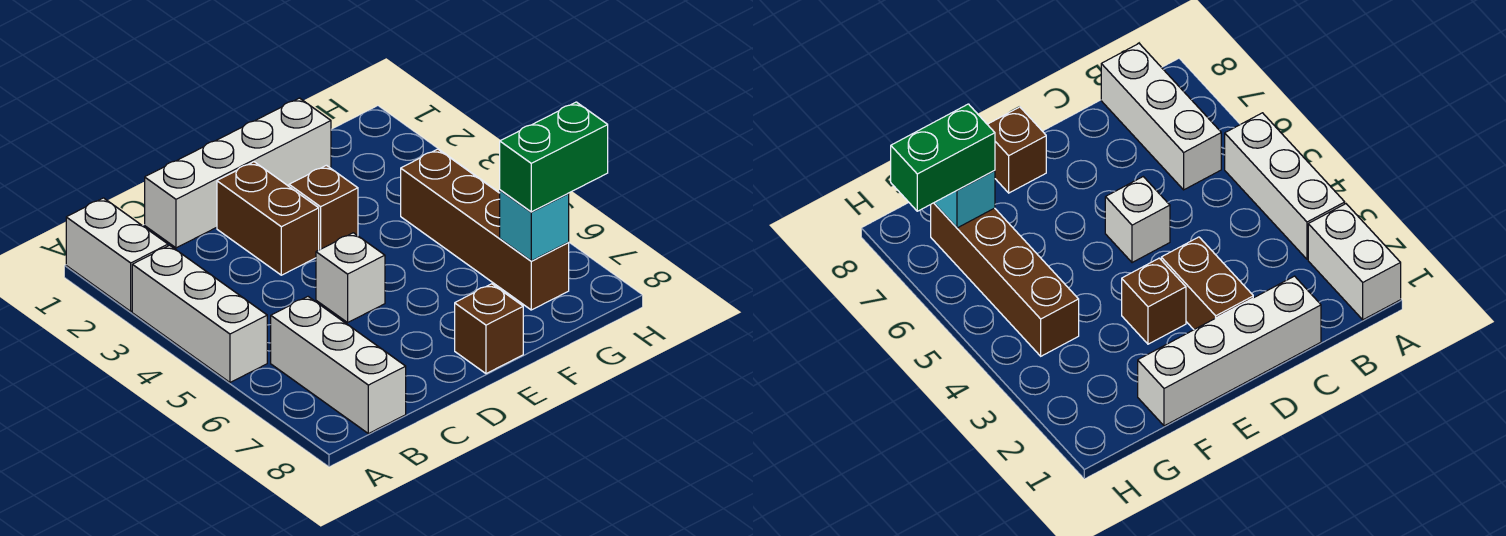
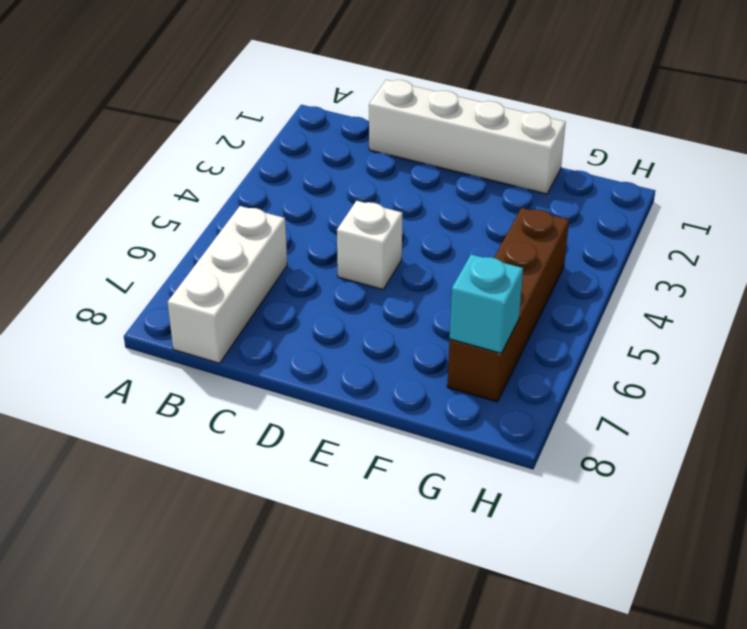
none -> white 1x2 brick [66,198,168,311]
none -> white 1x3 brick [132,245,267,382]

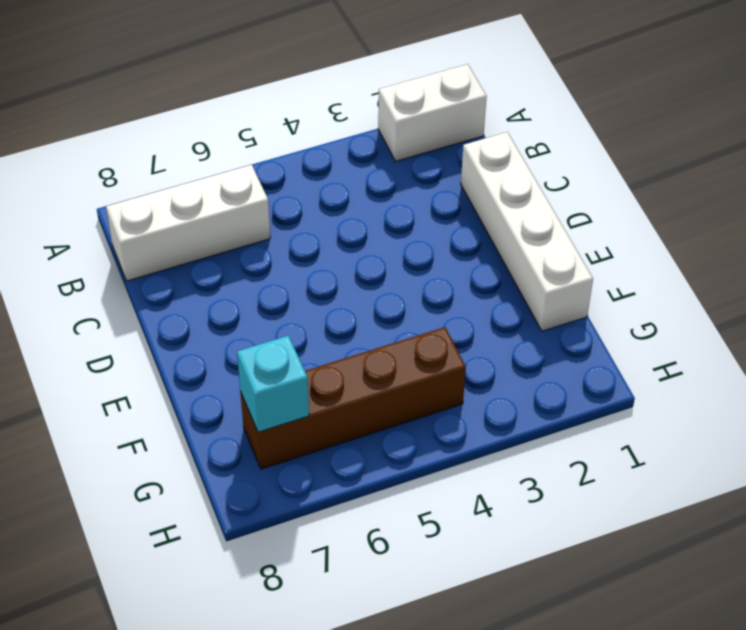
none -> white 1x3 brick [132,245,267,382]
none -> brown 1x2 brick [217,162,319,275]

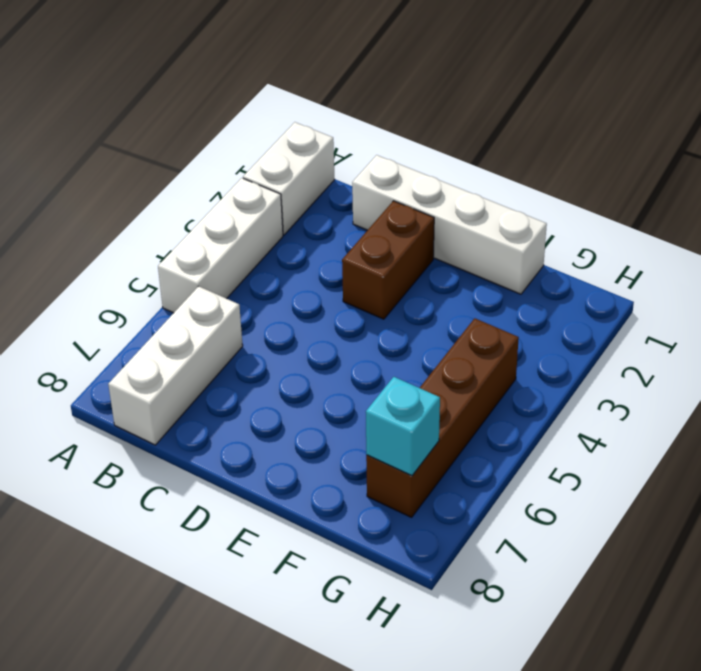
none -> white 1x1 brick [316,233,385,322]
none -> brown 1x1 brick [289,165,358,250]

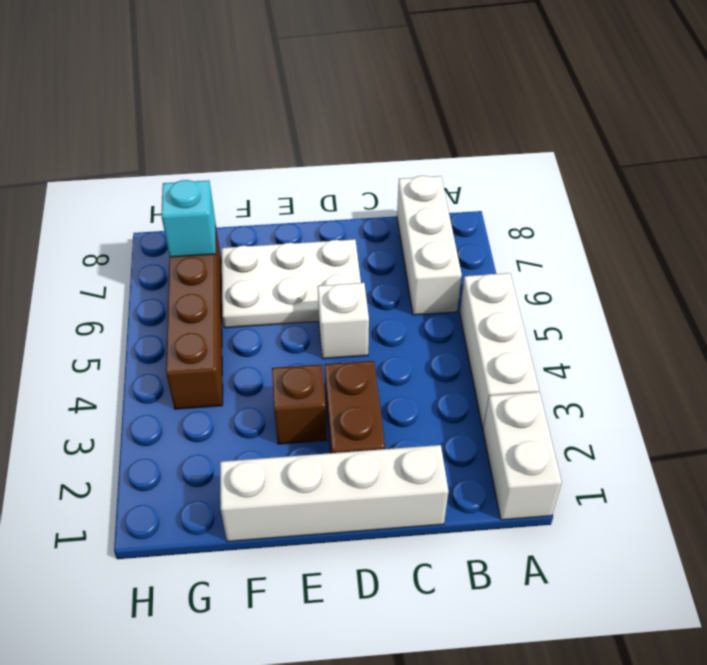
white 2x3 plate [221,239,361,328] -> none
none -> brown 1x1 brick [455,284,523,374]
none -> green 1x2 brick [500,102,608,212]

